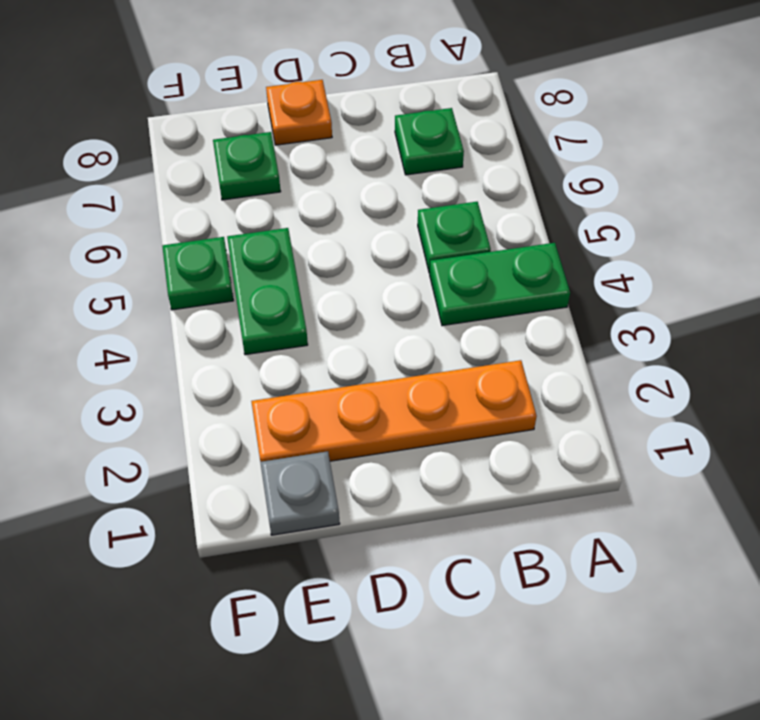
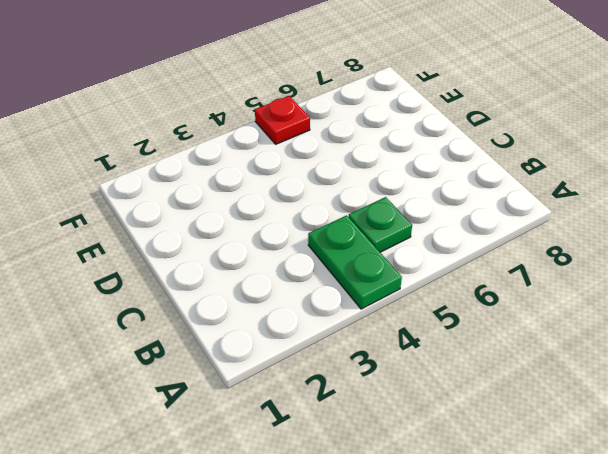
red 1x1 plate [255,96,310,144] -> green 1x1 plate [162,237,233,310]
none -> orange 1x4 plate [251,360,537,462]
none -> green 1x1 plate [395,108,464,175]

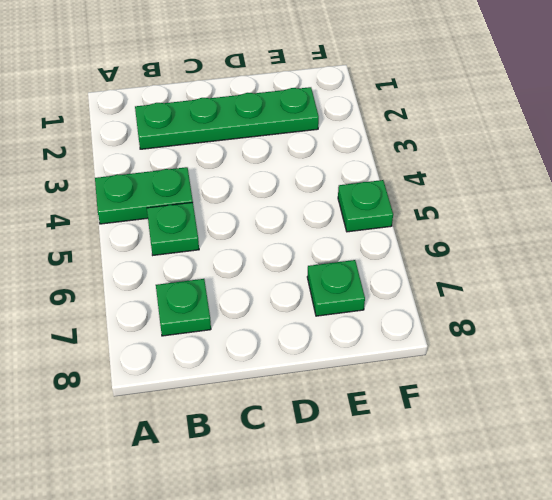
green 1x4 plate [135,87,319,149] -> orange 1x4 plate [251,360,537,462]
none -> orange 1x1 plate [266,80,332,145]
none -> grey 1x1 plate [260,451,340,535]

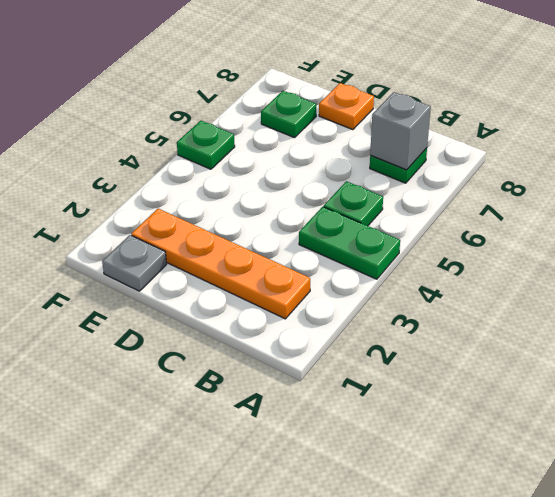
grey 1x1 brick [370,92,431,170] -> none
none -> green 1x2 plate [227,228,308,355]

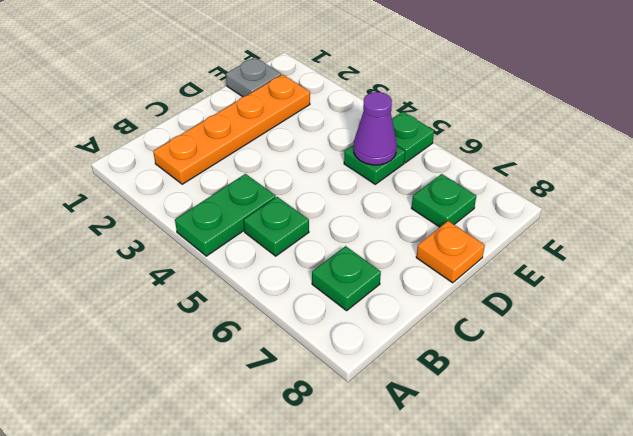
green 1x1 plate [344,145,405,184] -> green 1x2 plate [227,228,308,355]
purple 1x1 cone [354,92,397,165] -> none

